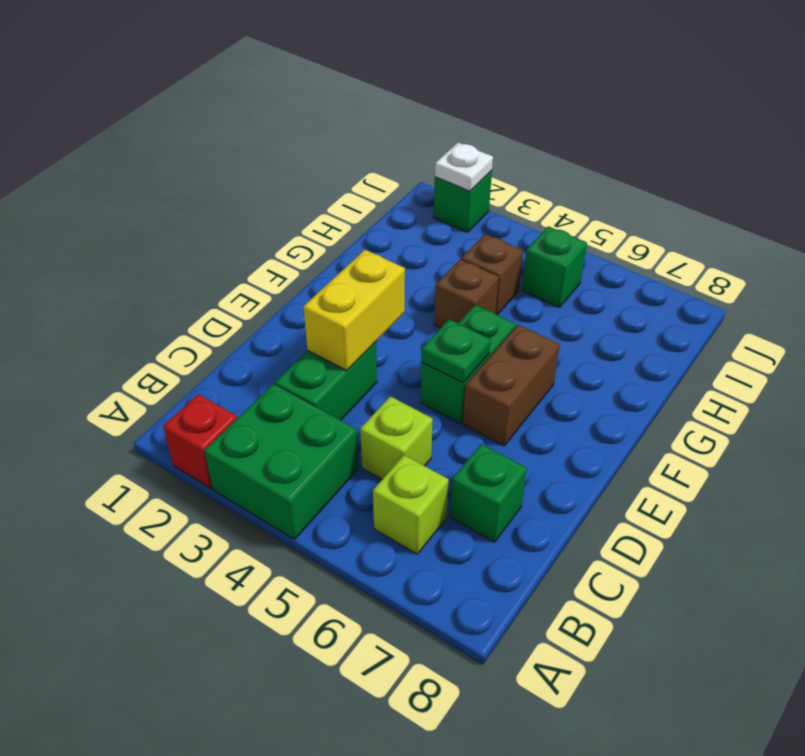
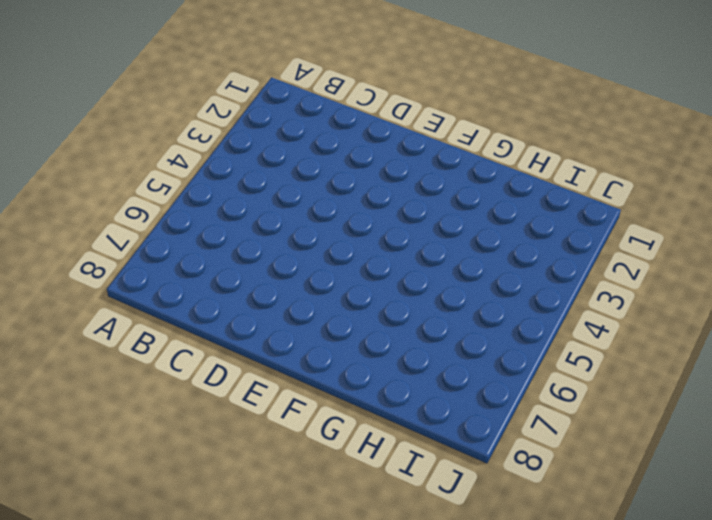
none -> red 1x1 brick [163,394,237,488]
none -> green 2x2 brick [204,384,359,539]
none -> lime 1x1 brick [373,455,449,554]

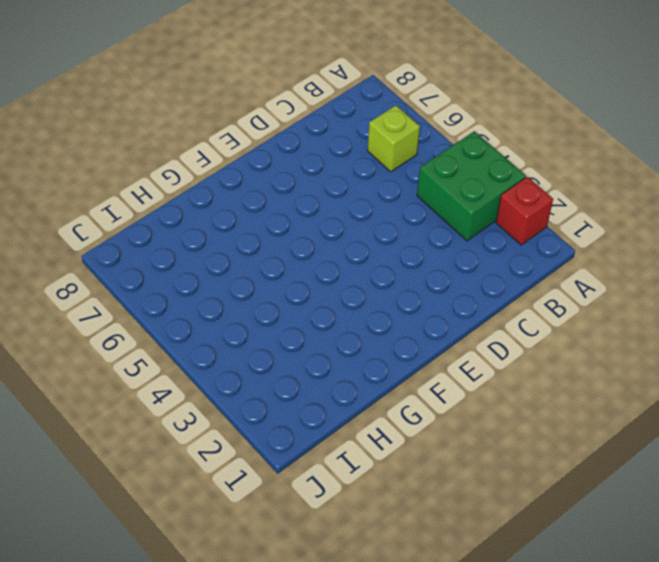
none -> green 1x2 brick [275,342,377,420]
none -> lime 1x1 brick [360,396,433,479]
none -> green 1x1 brick [450,444,527,542]

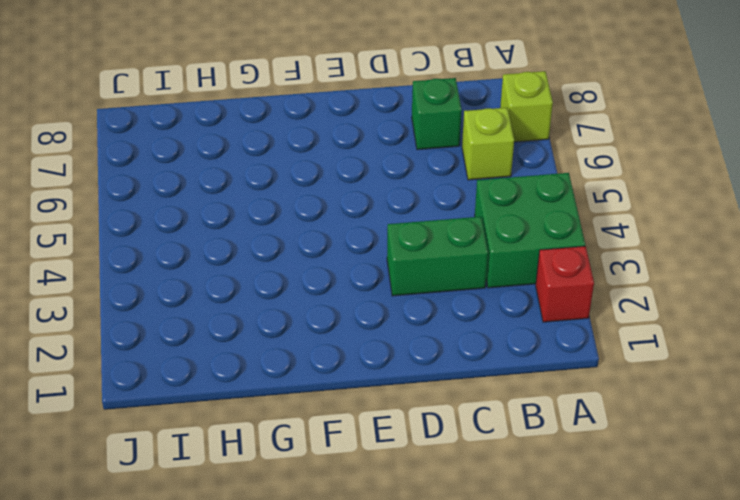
lime 1x1 brick [500,71,553,142] -> lime 1x1 brick moved to [360,396,433,479]
none -> green 1x2 brick [421,305,516,423]
none -> brown 1x2 brick [463,325,560,446]
none -> brown 1x1 brick [434,259,499,328]

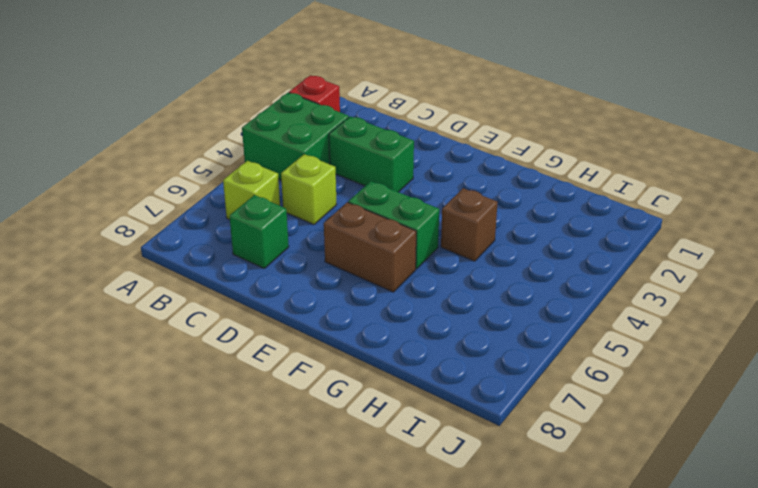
none -> brown 1x1 brick [461,234,523,315]
none -> green 1x1 brick [522,226,587,308]
none -> green 1x1 brick [434,171,492,232]

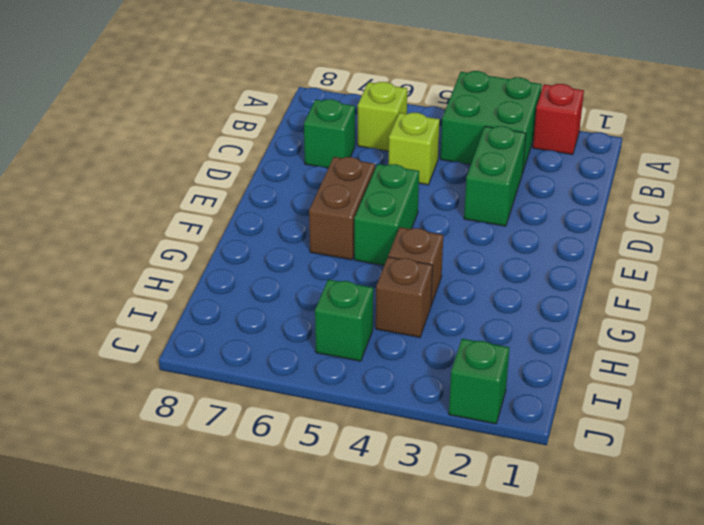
none -> yellow 1x2 brick [303,250,405,371]
none -> green 1x1 plate [422,319,491,383]
none -> white 1x1 plate [435,143,493,191]

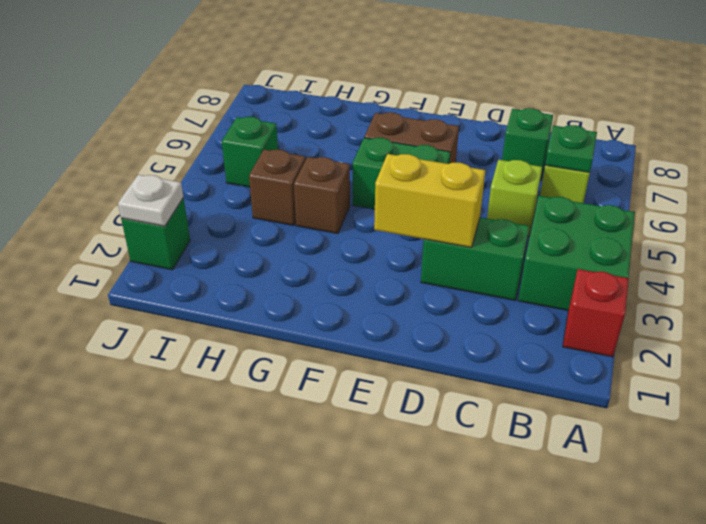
green 1x1 plate [545,125,597,173] -> green 1x1 plate moved to [422,319,491,383]

